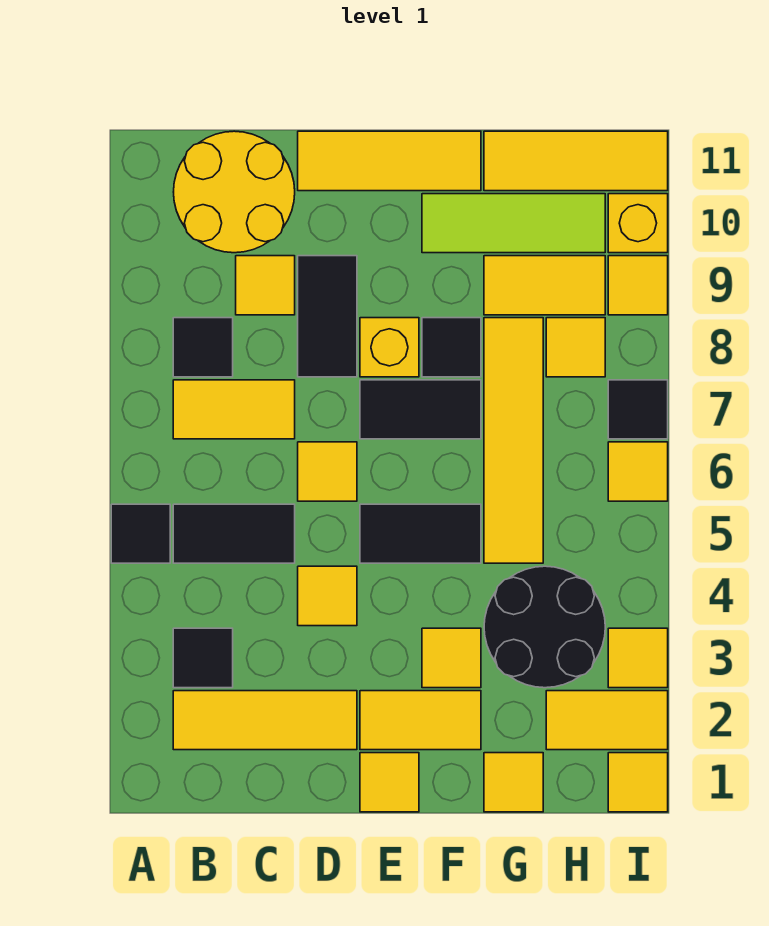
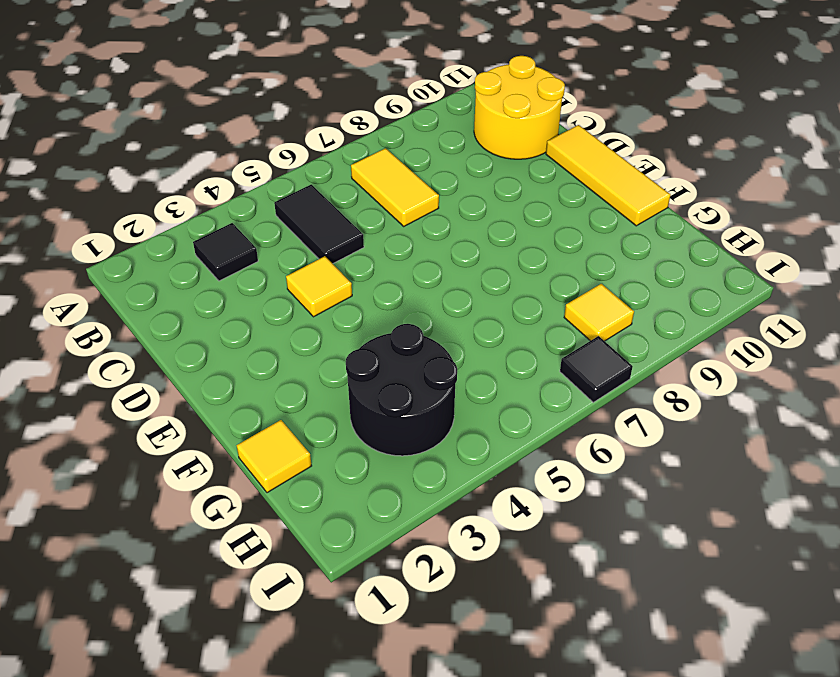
none -> black 1x1 tile [111,504,170,563]
none -> yellow 1x3 tile [173,691,357,750]
none -> black 1x1 tile [173,318,233,377]
none -> yellow 1x1 tile [236,256,295,315]

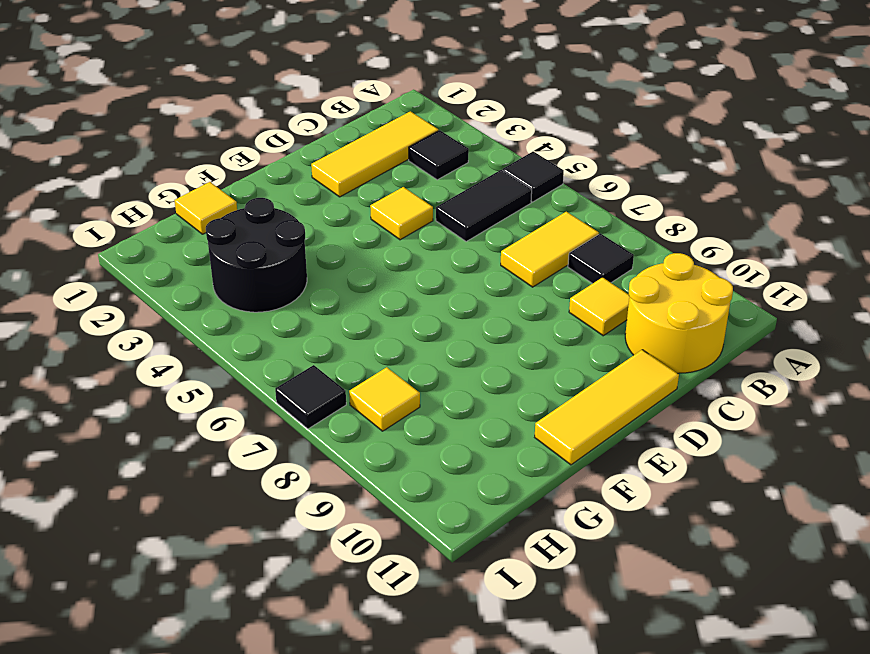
none -> yellow 1x1 tile [298,442,357,501]
none -> black 1x2 tile [298,256,357,377]
none -> yellow 1x1 tile [360,753,419,812]
none -> yellow 1x2 tile [360,691,481,750]

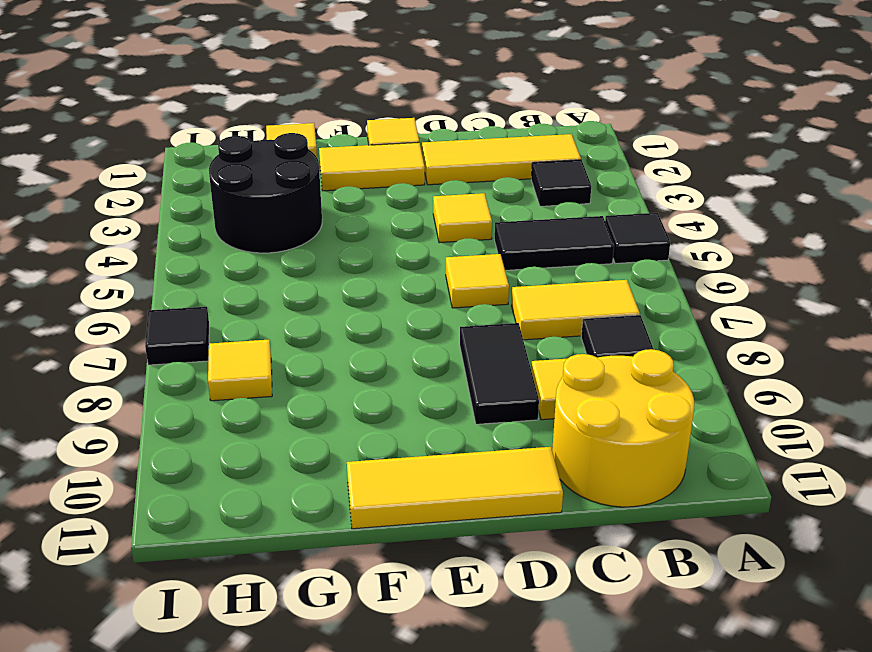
none -> black 1x2 tile [360,504,481,563]
none -> black 1x2 tile [360,380,481,439]
none -> yellow 1x1 brick [360,318,419,377]
none -> yellow 1x1 tile [422,628,481,688]

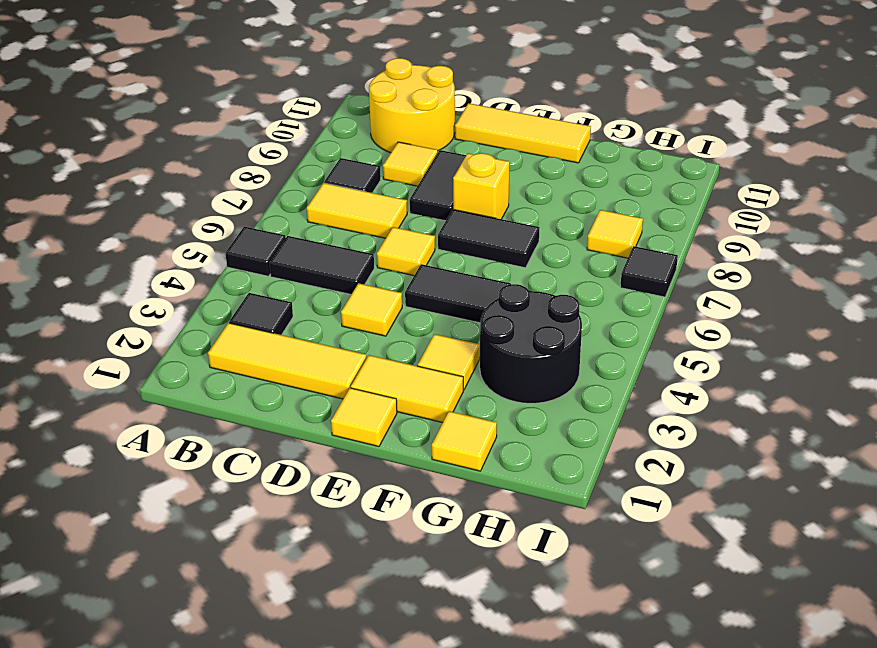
none -> black 1x1 tile [422,318,481,377]
none -> lime 1x3 tile [422,194,605,253]
none -> yellow 1x4 tile [484,318,543,563]
none -> yellow 1x2 tile [484,256,605,315]

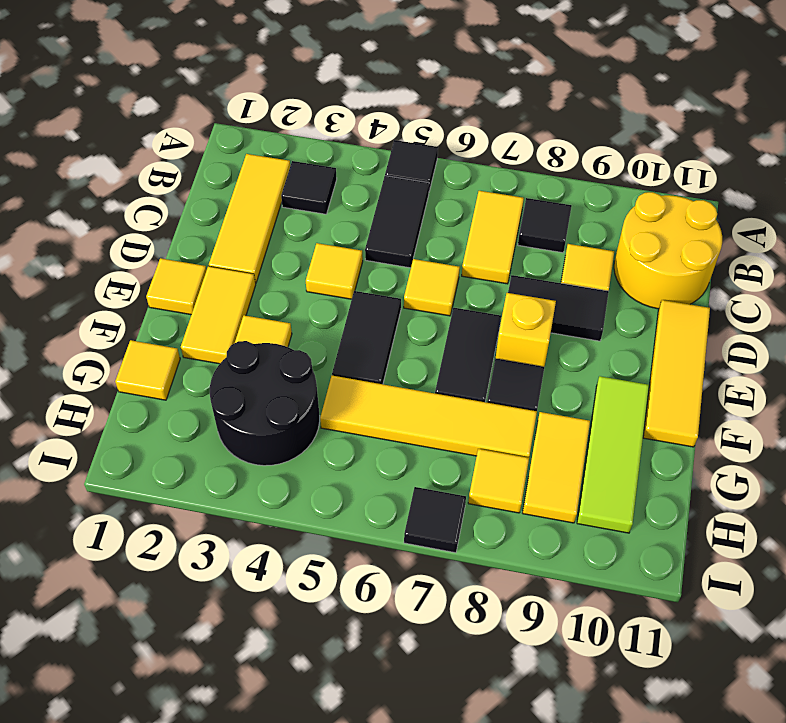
none -> yellow 1x3 tile [484,131,668,191]
none -> yellow 1x2 tile [546,691,668,750]
none -> yellow 1x1 tile [608,753,668,812]
none -> yellow 1x1 tile [608,628,668,688]

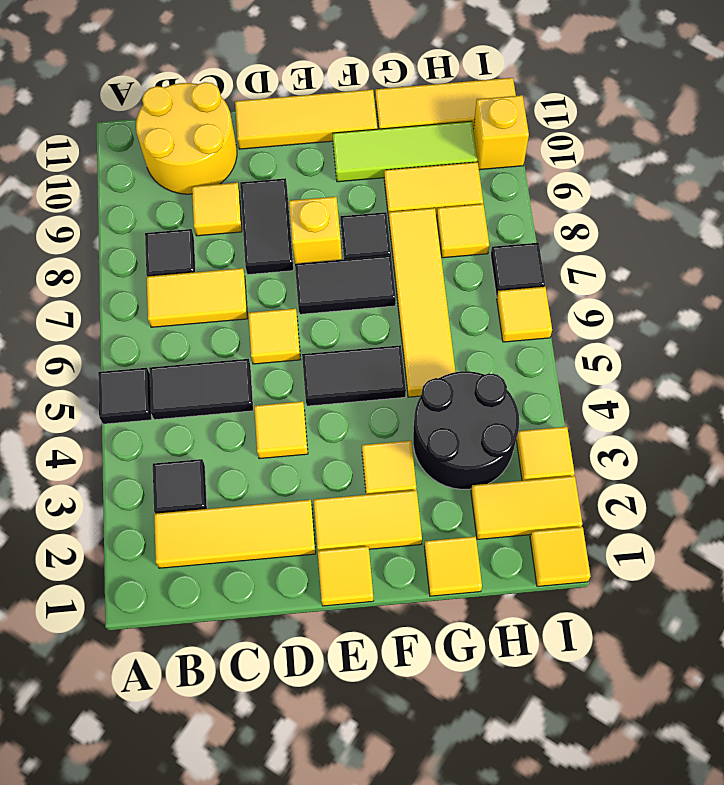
none -> yellow 1x1 tile [608,256,668,315]

